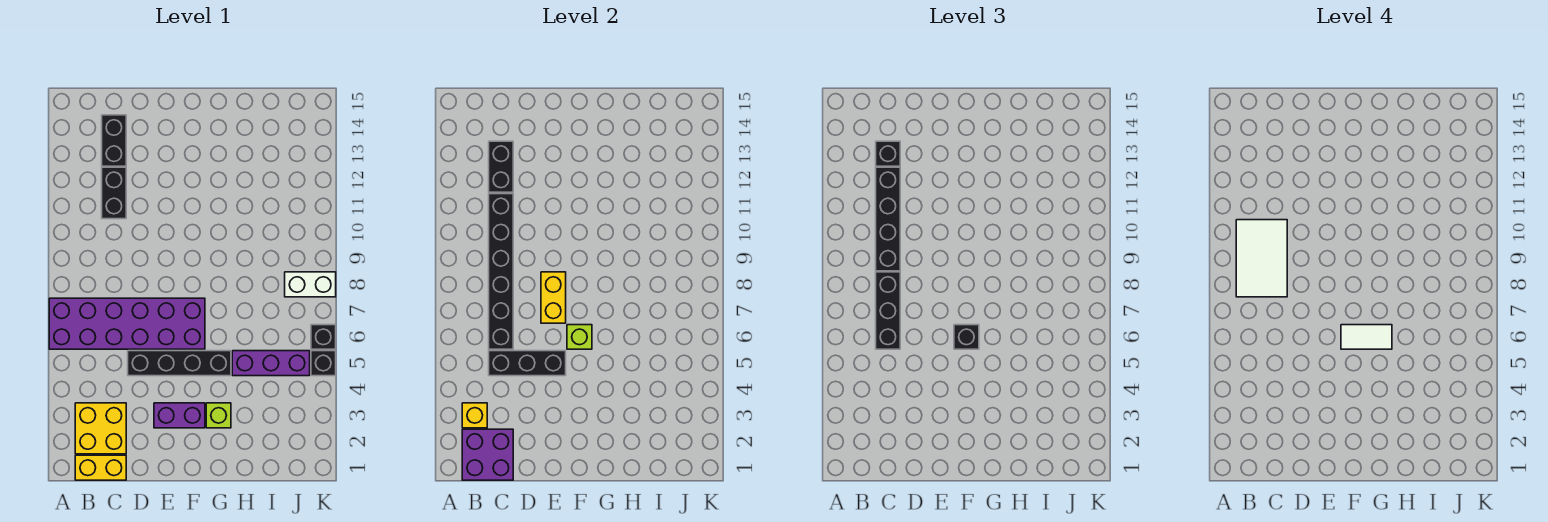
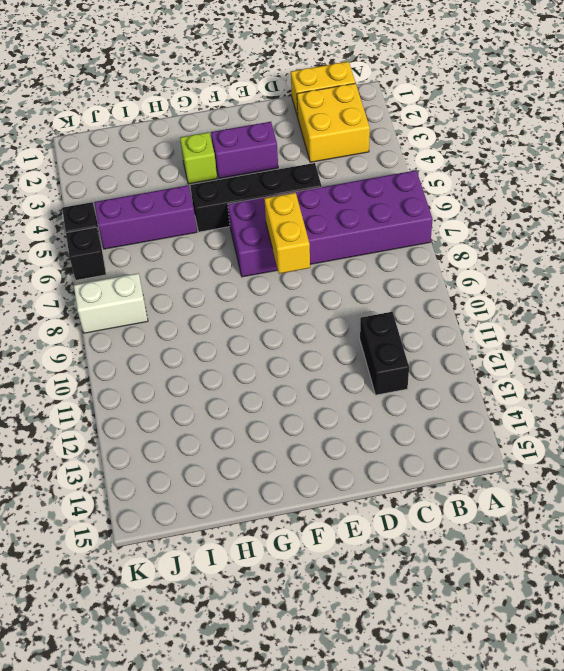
none -> black 1x2 brick [102,115,126,166]
none -> purple 2x2 brick [462,429,513,480]
none -> yellow 1x1 brick [462,403,487,428]

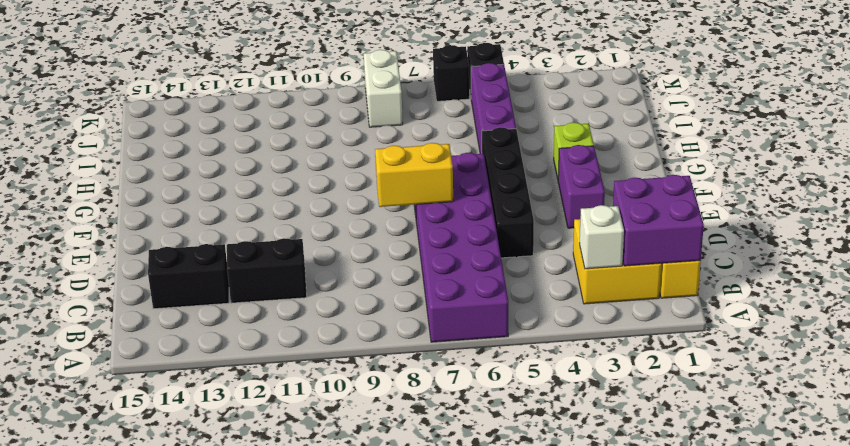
white 1x1 brick [580,205,624,269] -> yellow 1x1 brick [462,403,487,428]
none -> black 1x3 brick [489,351,566,376]
none -> black 1x6 brick [489,194,513,349]
none -> black 1x2 brick [489,141,513,192]

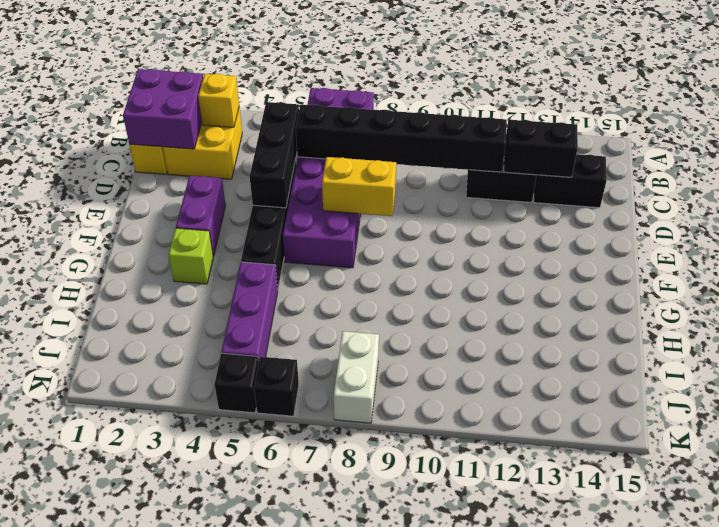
none -> lime 1x1 brick [567,325,592,349]
none -> black 1x3 brick [876,272,900,349]
none -> black 1x4 brick [876,167,900,271]

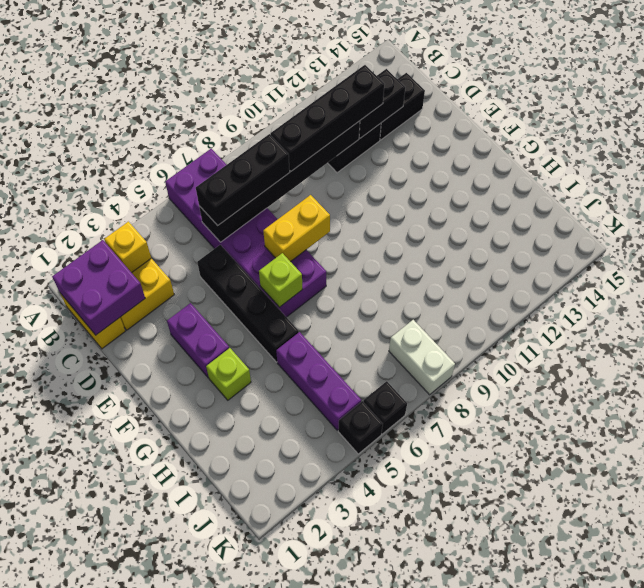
none -> black 1x3 brick [489,351,566,376]
none -> black 1x1 brick [876,141,900,166]
none -> black 1x1 brick [954,325,979,349]

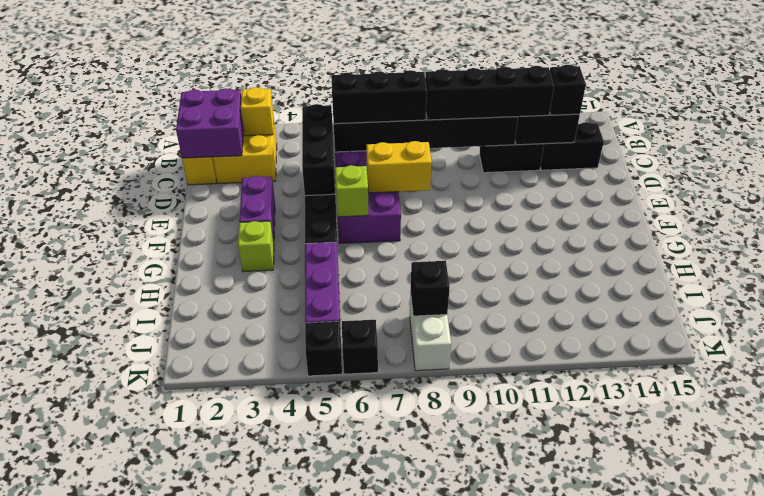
black 1x1 brick [411,261,450,316] -> black 1x1 brick moved to [954,325,979,349]
none -> white 2x3 tile [1236,220,1287,297]
none -> white 1x2 tile [1341,325,1392,349]

